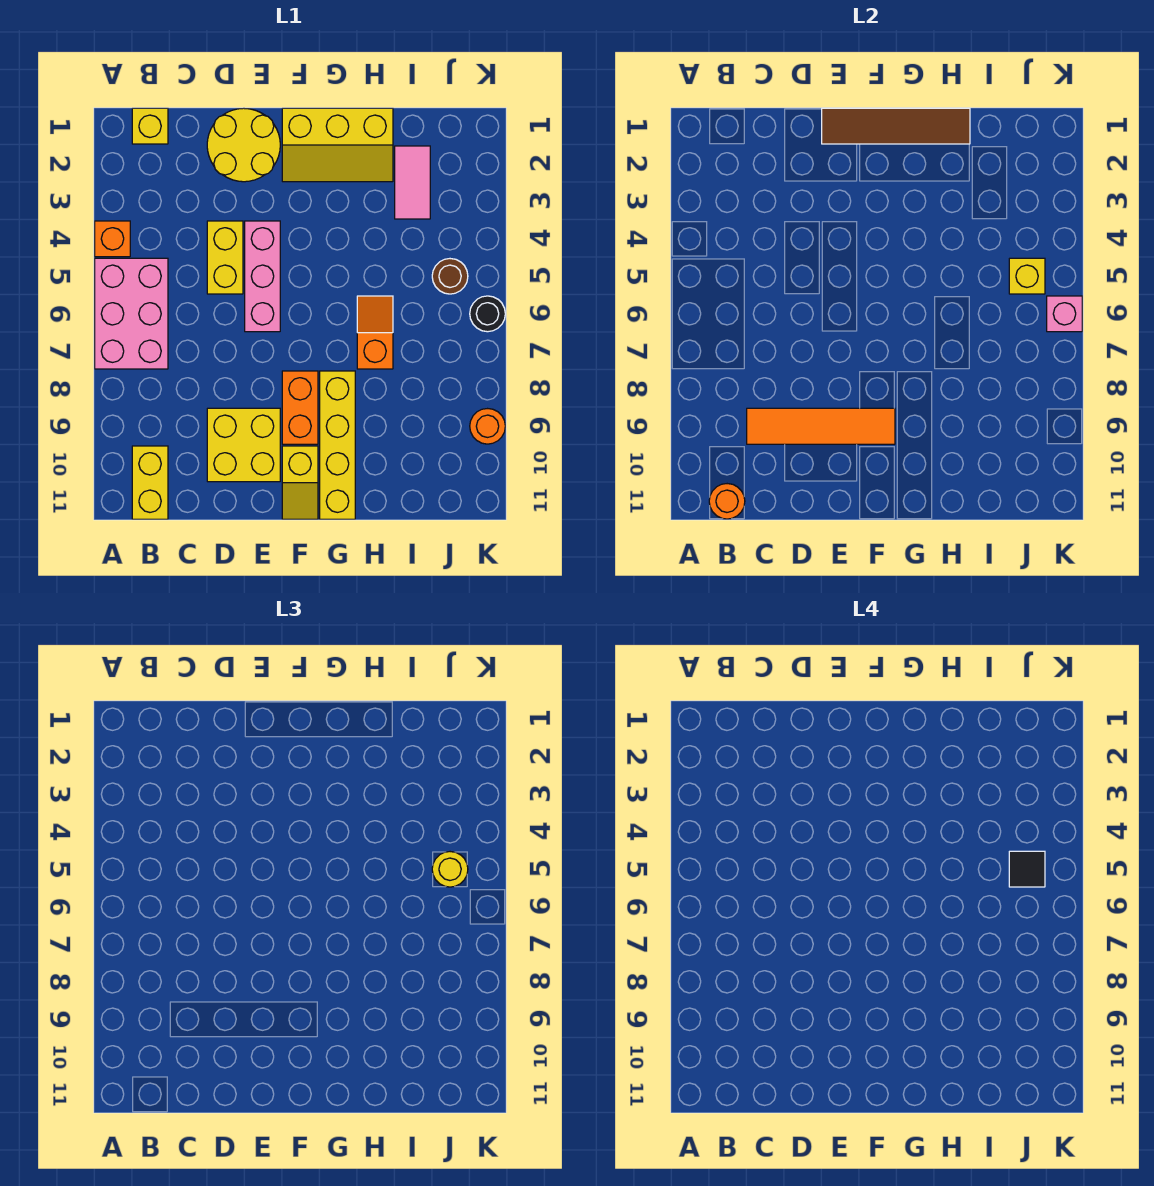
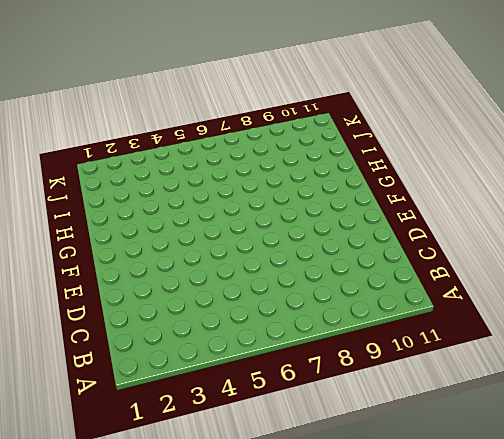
none -> orange 1x1 brick [95,221,130,257]
none -> pink 2x3 brick [95,258,168,369]
none -> yellow 1x1 brick [132,108,168,144]

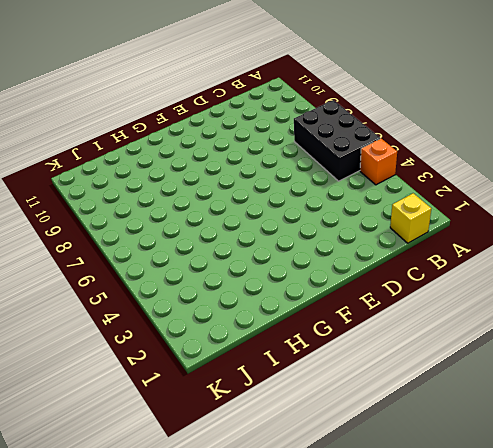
black 2x3 brick [294,100,380,181] -> pink 2x3 brick [95,258,168,369]
none -> yellow 1x2 brick [132,446,168,519]
none -> yellow 2x2 round brick [207,108,280,182]
none -> yellow 1x2 brick [207,221,243,294]

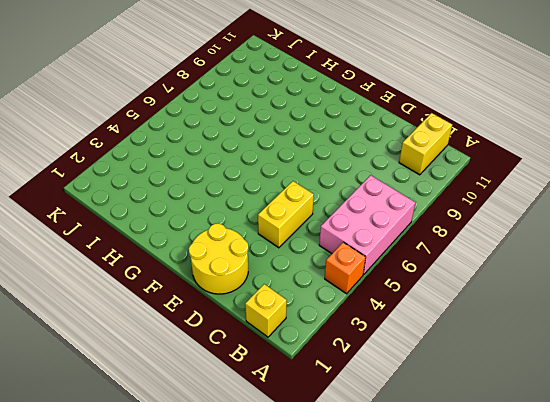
none -> yellow 2x2 brick [207,408,280,482]
none -> pink 1x3 brick [245,221,280,332]
none -> yellow 2x3 slope [282,108,393,182]

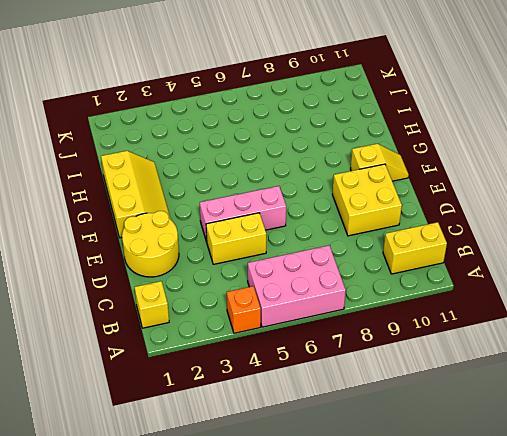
none -> orange 1x2 brick [282,371,318,444]
none -> yellow 1x4 brick [320,371,355,519]
none -> orange 1x2 slope [357,296,393,369]

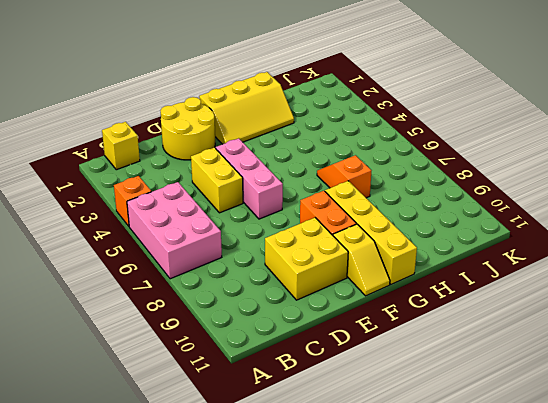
none -> yellow 1x2 brick [132,446,168,519]
none -> pink 1x2 tile [395,146,430,219]
none -> brown 1x1 round brick [432,259,468,294]

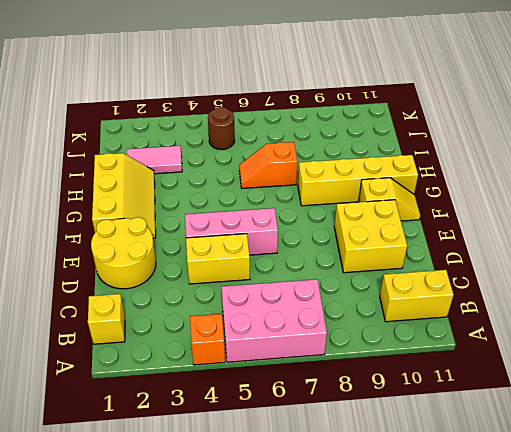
none -> orange 1x2 brick [282,371,318,444]
none -> black 1x1 round brick [470,296,505,332]
none -> orange 1x1 round brick [470,409,505,444]

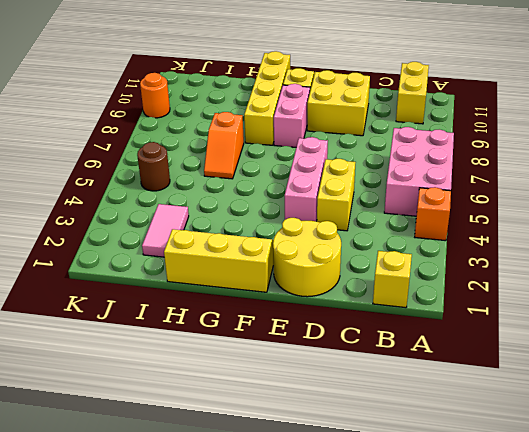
pink 1x2 brick [274,84,310,147] -> orange 1x2 brick [282,371,318,444]
none -> black 1x1 round brick [470,296,505,332]
none -> orange 1x1 round brick [709,484,745,519]
none -> orange 1x4 tile [747,408,895,444]

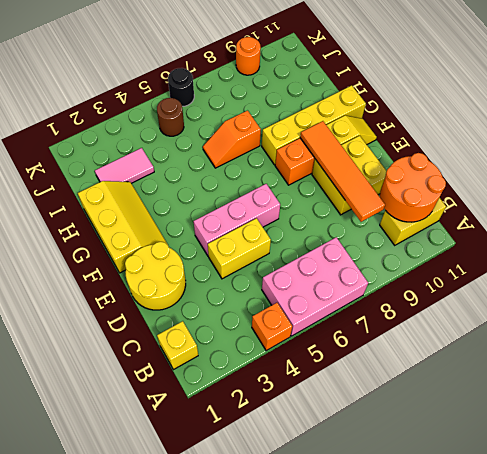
orange 2x2 round brick [380,153,446,222] -> orange 1x1 round brick [709,484,745,519]
none -> brown 1x4 tile [822,108,970,144]
none -> yellow 1x1 brick [1009,258,1045,294]
none -> pink 1x1 brick [1047,296,1082,332]

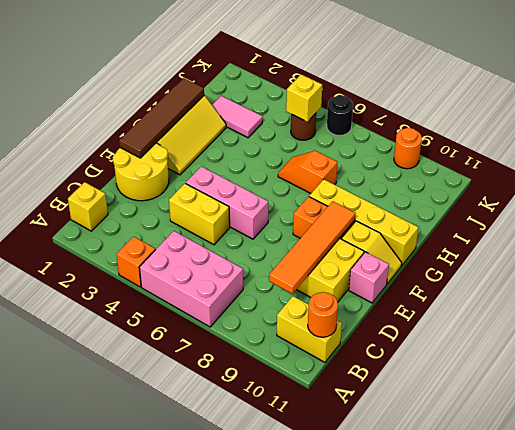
pink 1x1 brick [349,252,389,303] -> pink 1x1 brick moved to [1047,296,1082,332]
none -> yellow 1x1 round brick [432,852,468,887]
none -> black 1x1 tile [1009,851,1045,887]

